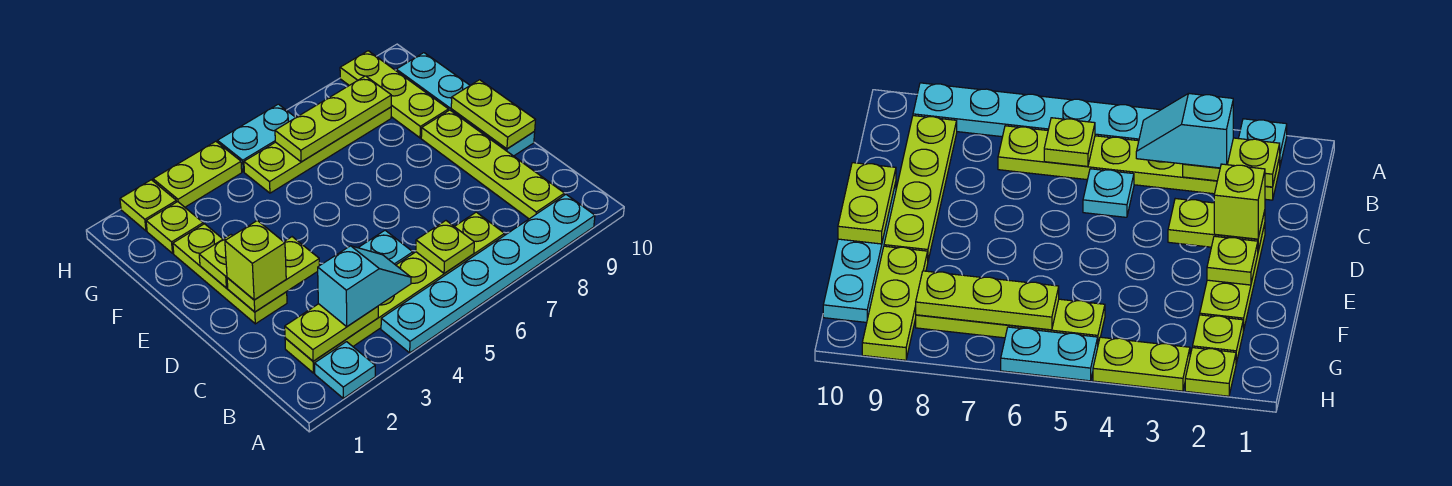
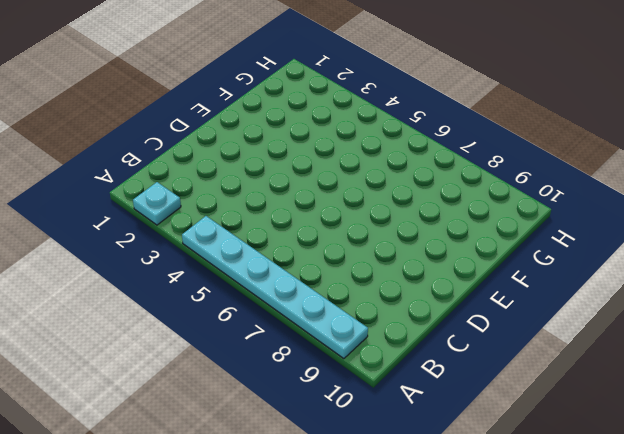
none -> lime 1x6 plate [285,212,505,373]
none -> lime 1x4 plate [421,110,565,219]
none -> cyan 1x1 plate [358,230,413,265]

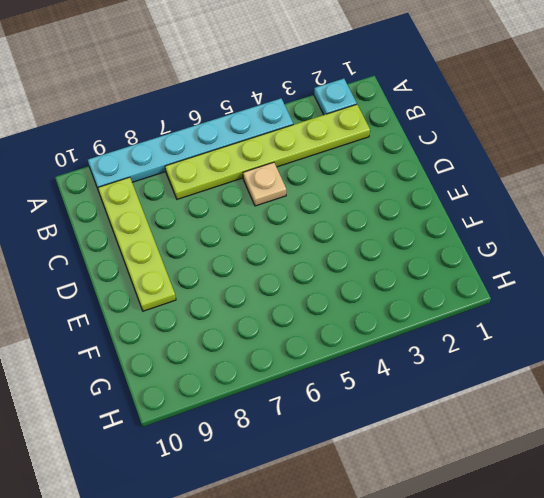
tan 1x1 plate [243,162,286,206] -> cyan 1x1 plate [358,230,413,265]
none -> lime 1x3 plate [173,224,287,324]
none -> cyan 1x4 plate [396,53,535,156]
none -> lime 1x3 plate [340,51,449,138]

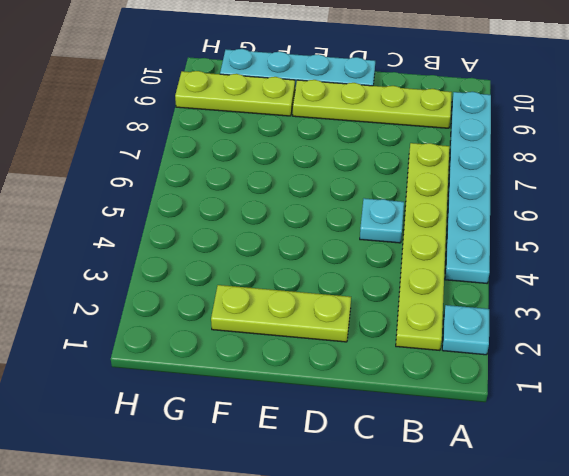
none -> lime 1x1 plate [146,202,203,253]
none -> lime 1x4 plate [244,107,391,193]
none -> lime 1x1 plate [120,180,177,231]

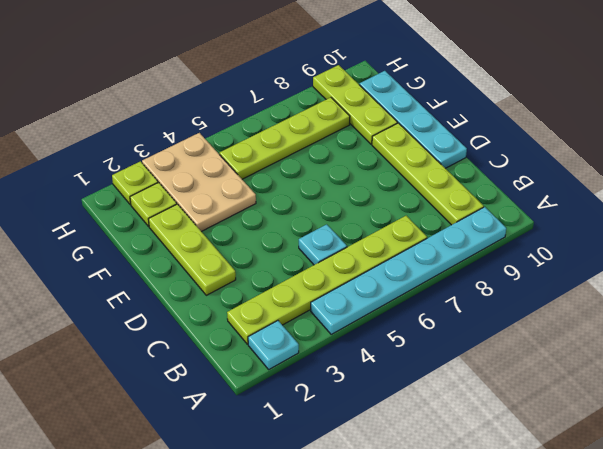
tan 2x3 plate [142,133,256,232] -> lime 1x2 plate [153,141,242,207]
none -> cyan 1x2 plate [218,104,296,172]
none -> lime 1x2 plate [285,304,378,361]
none -> lime 1x1 plate [416,221,474,273]

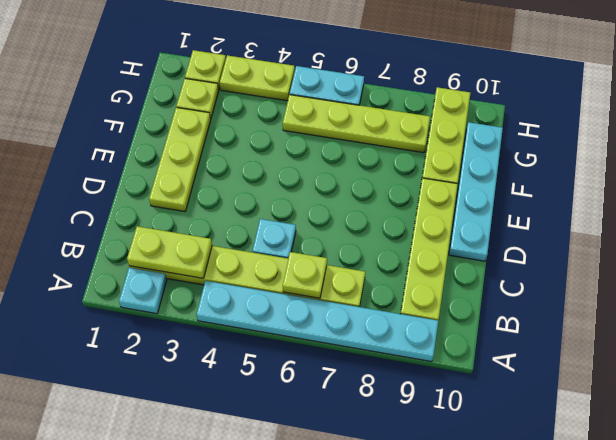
none -> lime 1x2 plate [227,237,320,312]
none -> lime 1x2 plate [451,80,535,149]
none -> lime 1x1 plate [199,235,233,288]

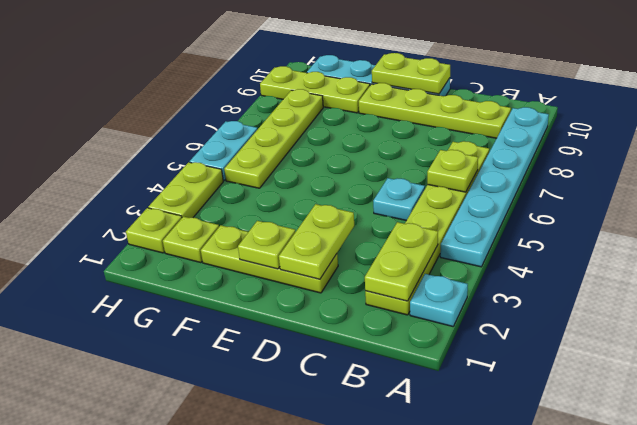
none -> lime 1x3 plate [275,76,391,162]
none -> cyan 1x2 slope [318,246,411,326]
none -> lime 1x1 brick [225,220,286,300]

